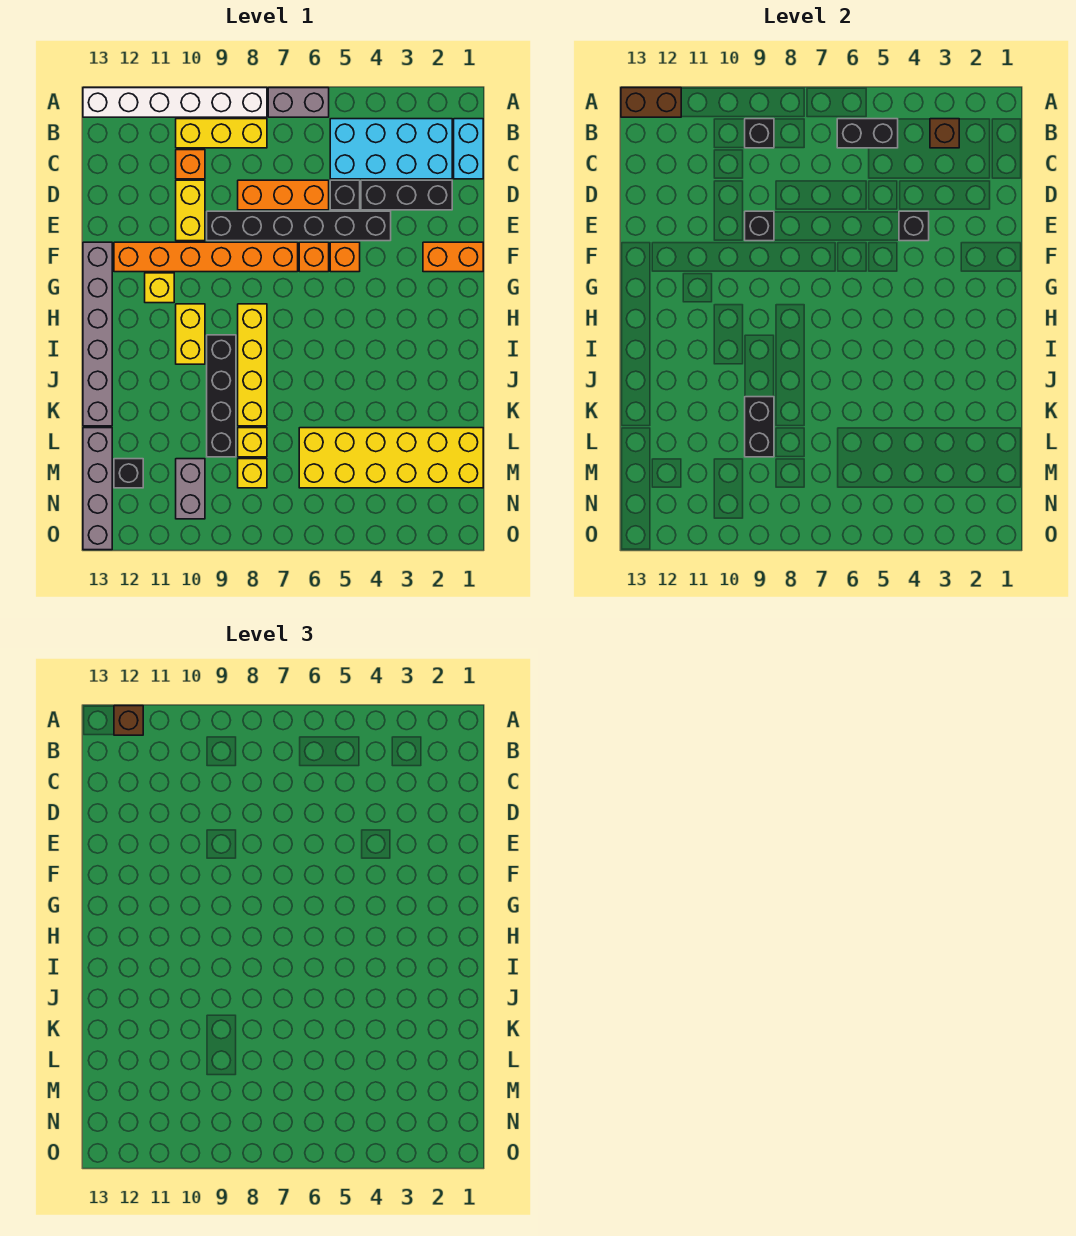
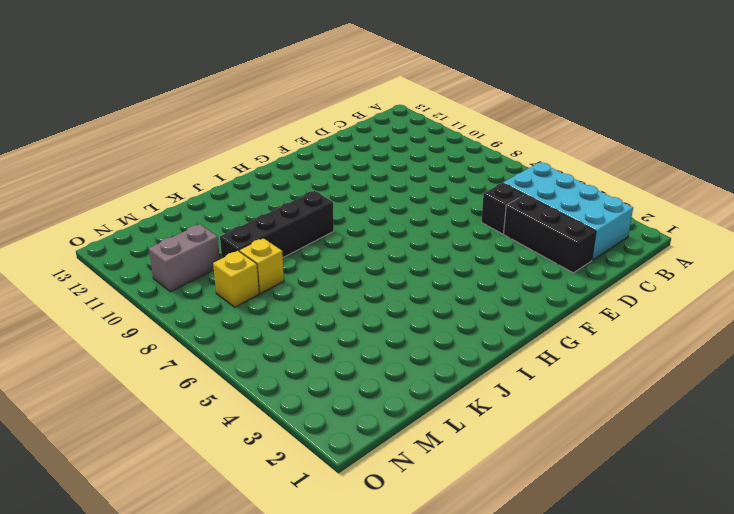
none -> grey 1x2 brick [268,88,329,117]
none -> white 1x6 brick [83,88,267,117]
none -> cyan 1x2 brick [454,119,483,179]
none -> yellow 1x3 brick [176,119,267,148]

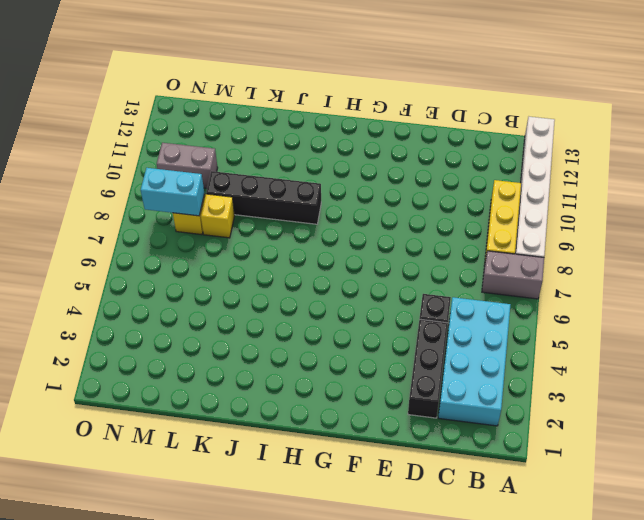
grey 1x2 brick [482,251,544,299] -> grey 1x2 brick turned to [268,88,329,117]
cyan 1x2 brick [141,168,204,216] -> cyan 1x2 brick moved to [454,119,483,179]
none -> orange 1x1 brick [176,150,205,179]
none -> orange 1x3 brick [238,180,329,210]
none -> yellow 1x2 brick [176,180,205,241]
none -> black 1x6 brick [207,211,391,241]

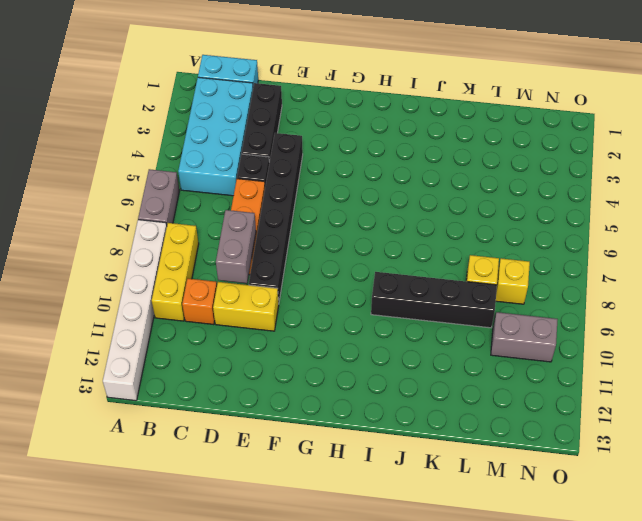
grey 1x2 brick [216,210,256,283] -> none
none -> orange 1x2 brick [423,242,483,272]
none -> orange 1x1 brick [330,242,360,272]
none -> orange 1x1 brick [299,242,329,272]
none -> orange 1x6 brick [114,242,298,272]

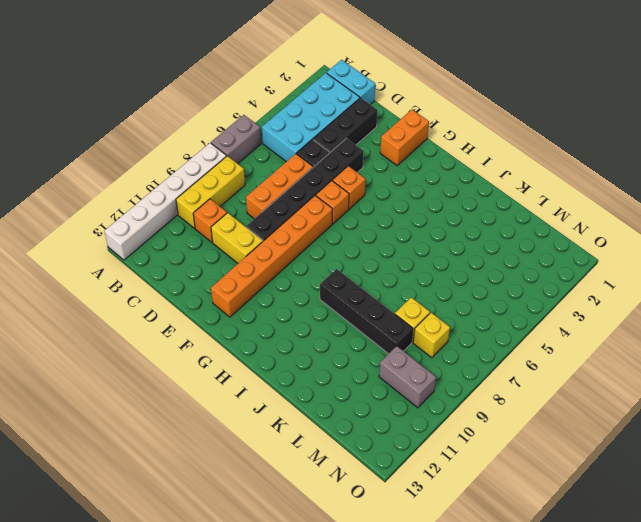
none -> grey 1x6 brick [83,242,112,426]
none -> yellow 1x1 brick [145,273,174,303]
none -> yellow 1x4 brick [238,304,267,426]
none -> yellow 1x2 brick [176,304,205,364]

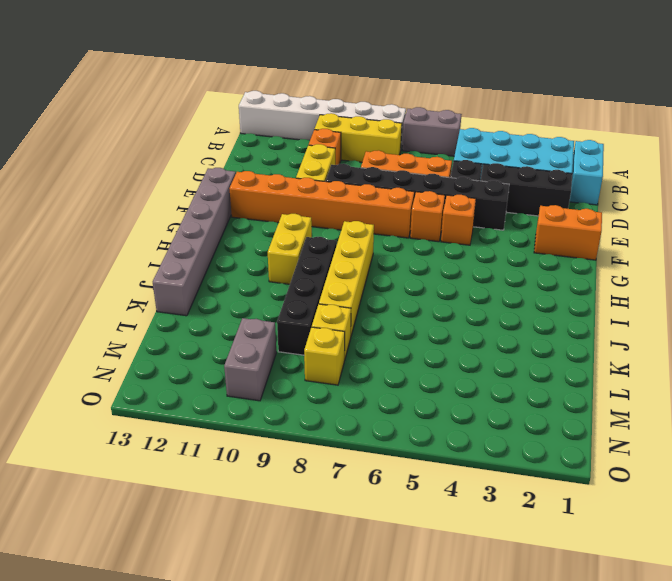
none -> yellow 1x1 brick [145,273,174,303]
none -> yellow 2x6 brick [299,428,483,488]
none -> grey 1x4 brick [83,428,112,550]
none -> black 1x1 brick [114,459,143,488]

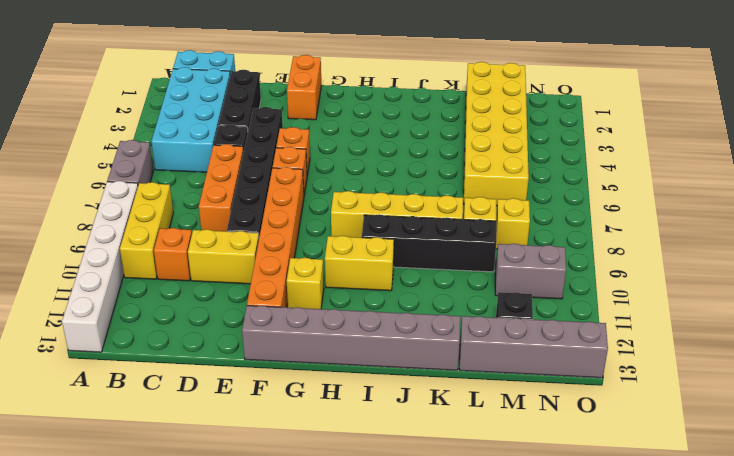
none -> brown 1x2 brick [621,88,681,117]
none -> brown 1x1 brick [930,119,959,148]
none -> black 1x2 brick [837,119,898,148]
none -> black 1x1 brick [745,119,774,148]

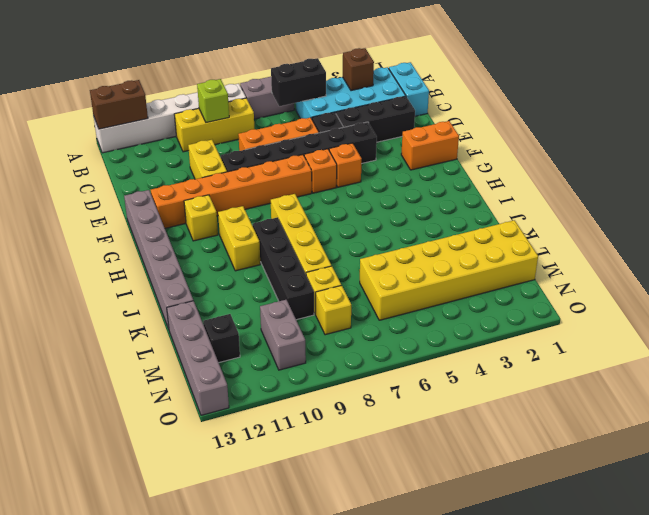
lime 1x1 brick [197,79,229,123] -> black 1x1 brick [745,119,774,148]
none -> orange 1x1 brick [176,150,205,179]
none -> black 1x1 brick [899,211,929,241]
none -> black 1x1 brick [745,211,774,241]
none -> black 1x2 brick [745,397,774,457]

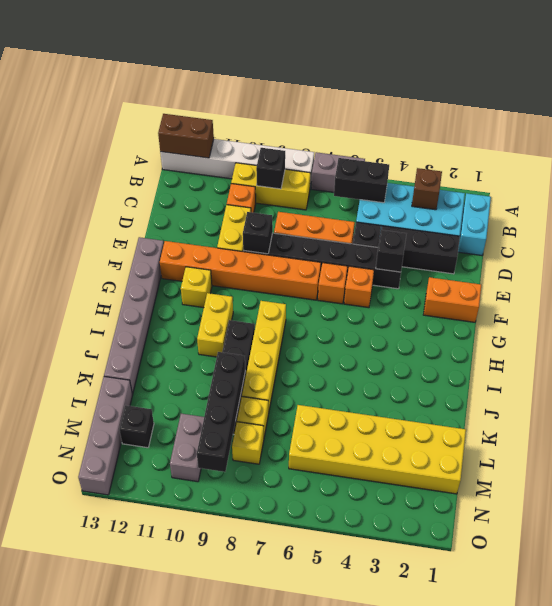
black 1x4 brick [197,352,245,472] -> black 1x2 brick [745,397,774,457]
none -> brown 1x1 brick [114,706,143,735]

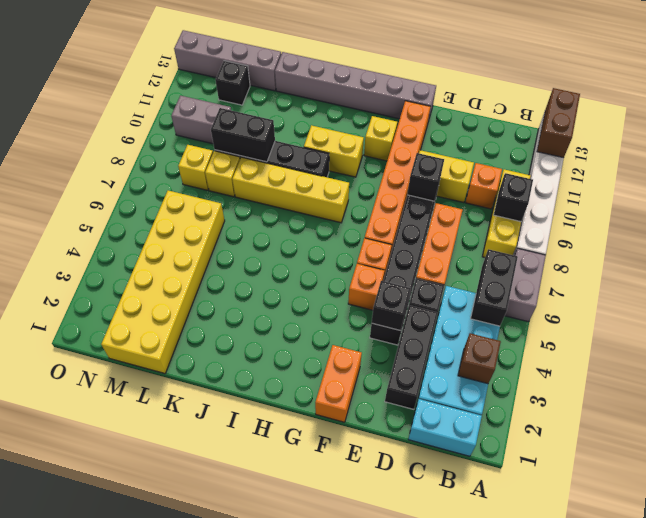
none -> brown 1x1 brick [114,706,143,735]

